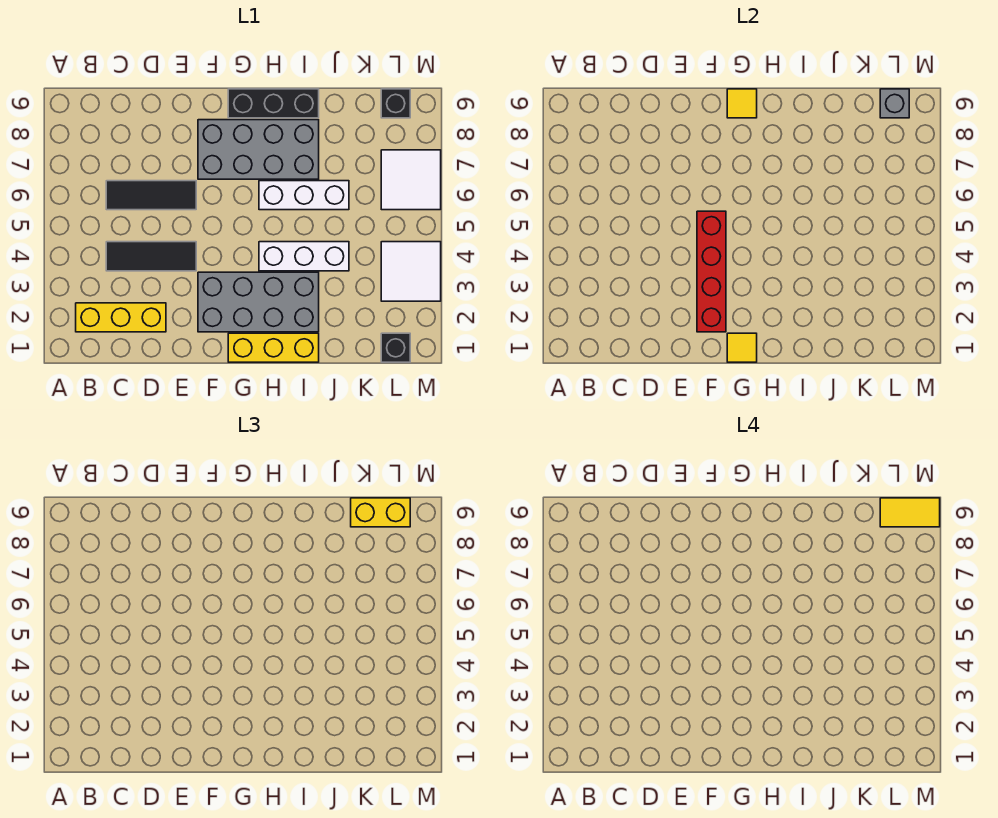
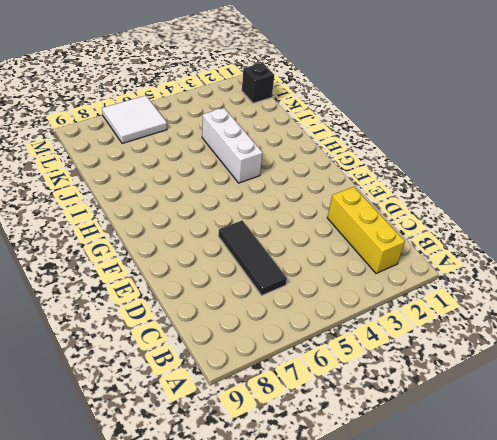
none -> black 1x3 tile [106,242,196,271]
none -> grey 2x4 brick [198,272,319,332]
none -> grey 2x4 brick [198,120,319,179]

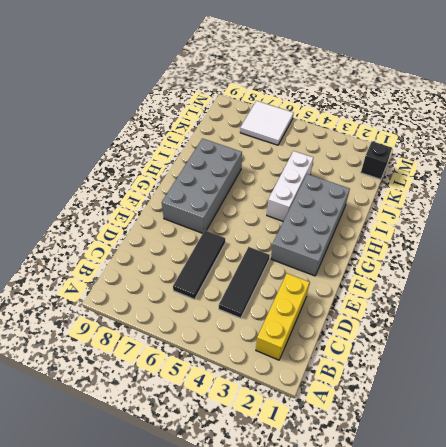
none -> yellow 1x3 brick [228,333,319,362]
none -> black 1x3 brick [228,89,319,118]
none -> white 1x3 brick [259,181,349,210]

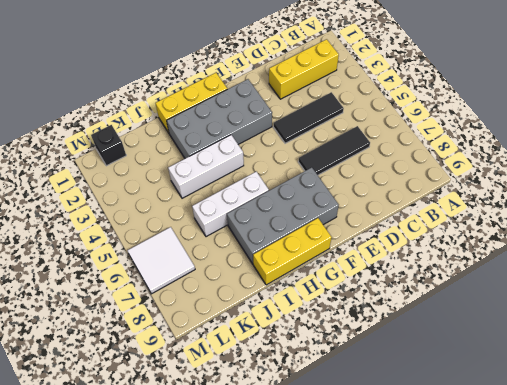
yellow 1x3 brick [253,218,332,285] -> black 1x3 brick [228,89,319,118]
none -> white 2x2 tile [381,242,441,301]
none -> black 1x1 brick [381,89,410,118]
none -> red 1x4 brick [697,211,726,332]

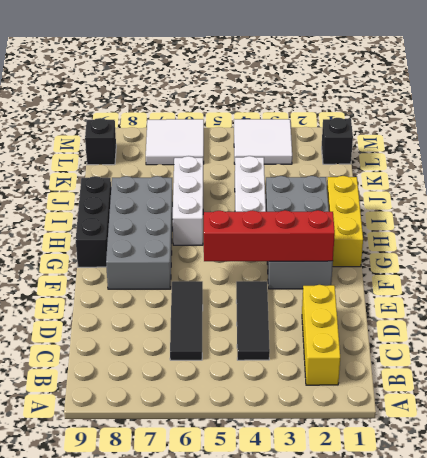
none -> yellow 1x1 tile [727,333,757,362]
none -> yellow 1x1 tile [727,89,757,118]
none -> grey 1x1 brick [880,89,909,118]

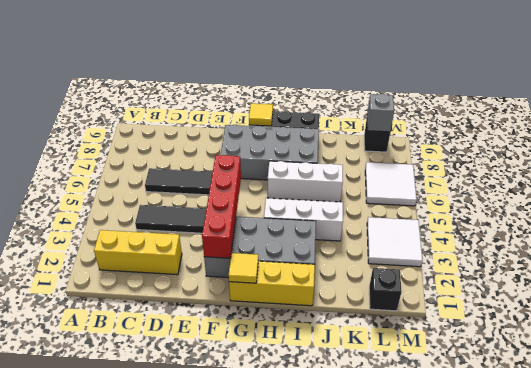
none -> yellow 1x2 brick [351,498,410,527]
none -> yellow 1x2 tile [880,498,940,527]

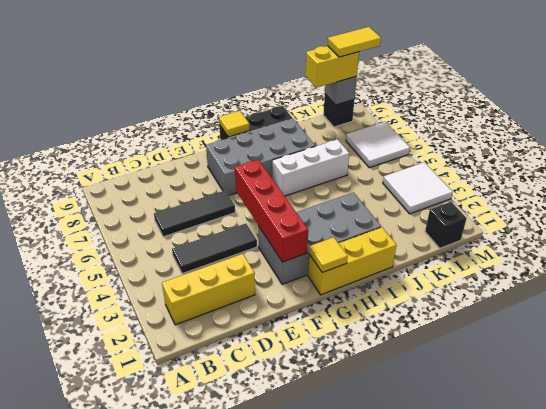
none -> white 1x3 brick [259,242,349,271]

